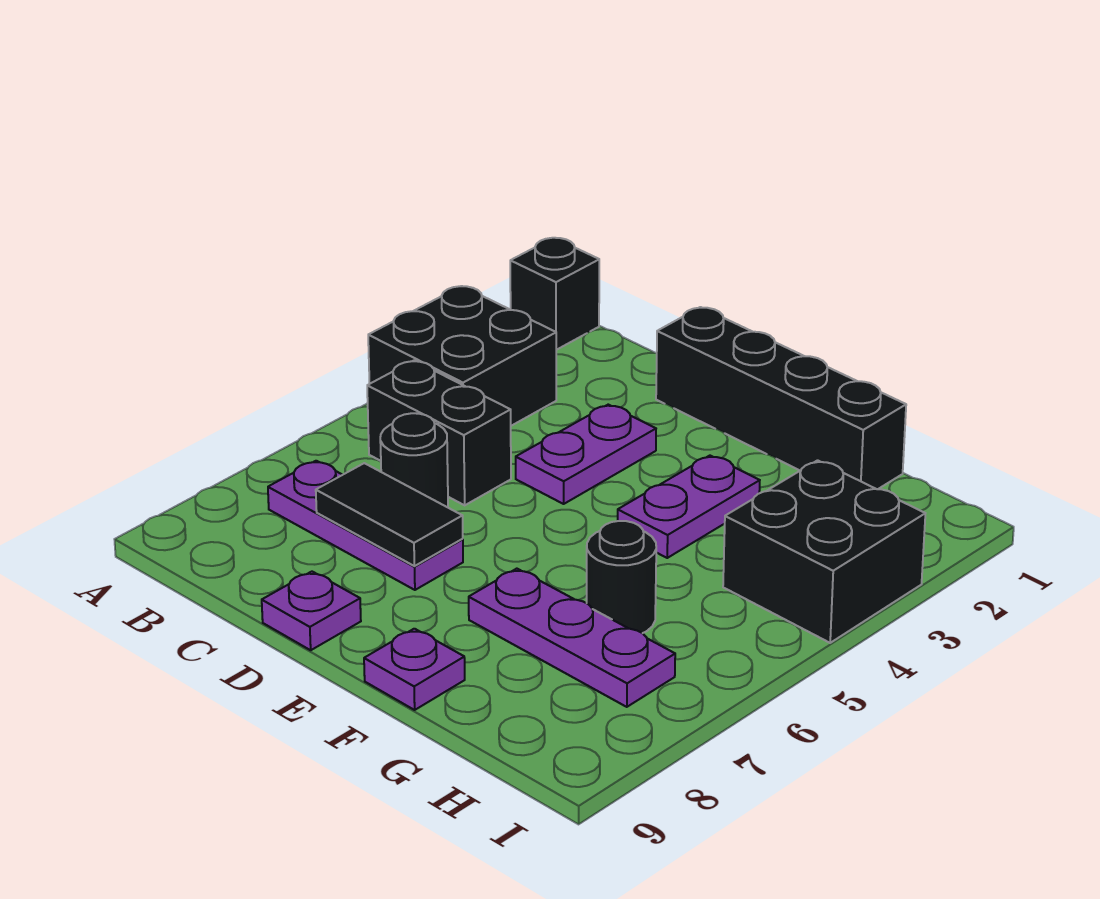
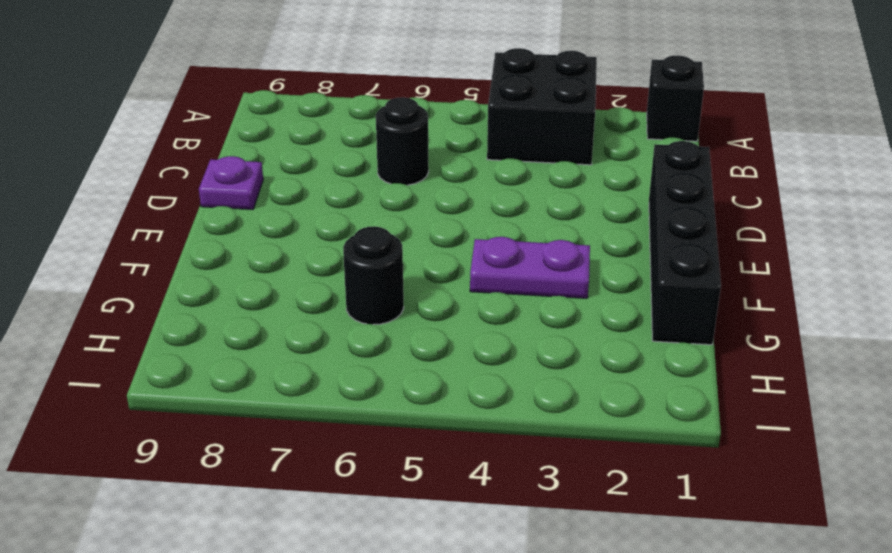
none -> black 1x2 brick [367,361,511,505]
none -> purple 1x3 plate [268,461,463,590]
none -> purple 1x2 plate [516,405,656,504]

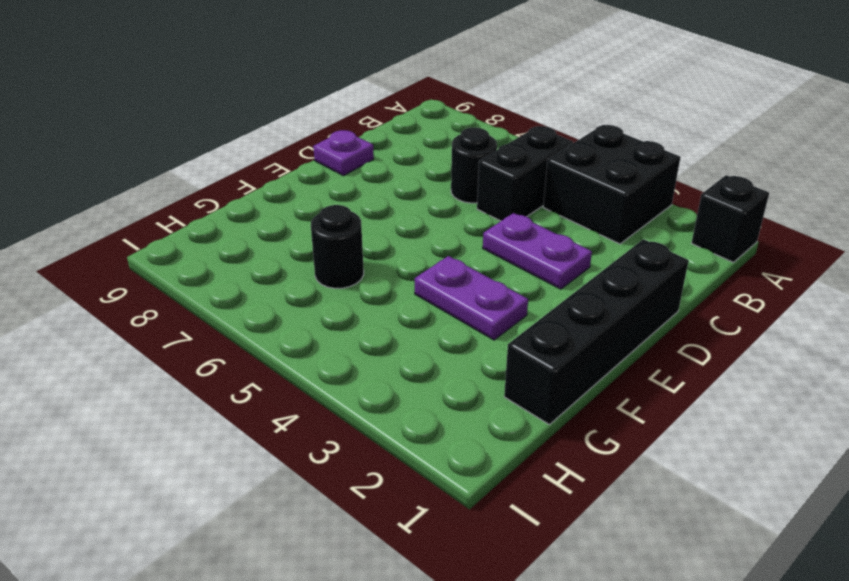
none -> purple 1x3 plate [268,461,463,590]
none -> purple 1x3 plate [469,569,675,707]
none -> purple 1x1 plate [364,629,465,710]

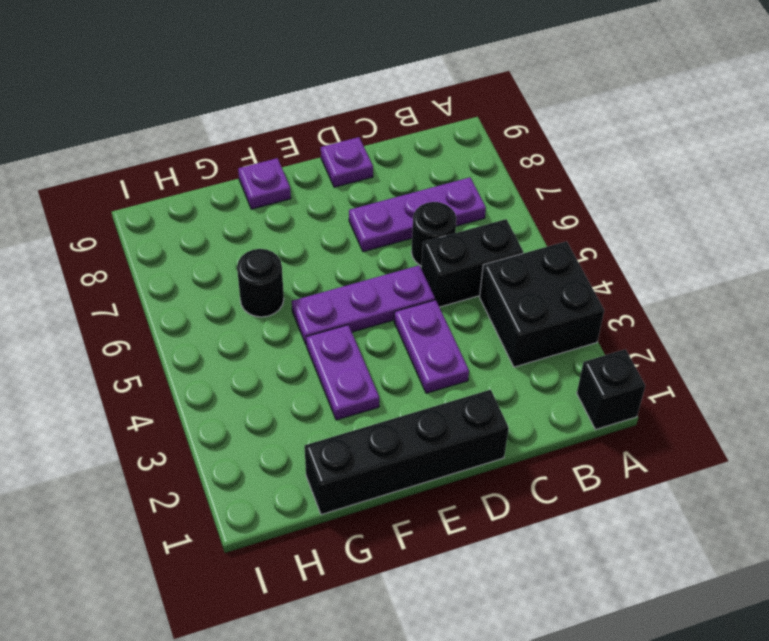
purple 1x3 plate [292,265,435,345] -> purple 1x3 plate moved to [469,569,675,707]
none -> black 2x2 brick [723,460,925,643]
none -> black 1x2 tile [316,463,463,566]

